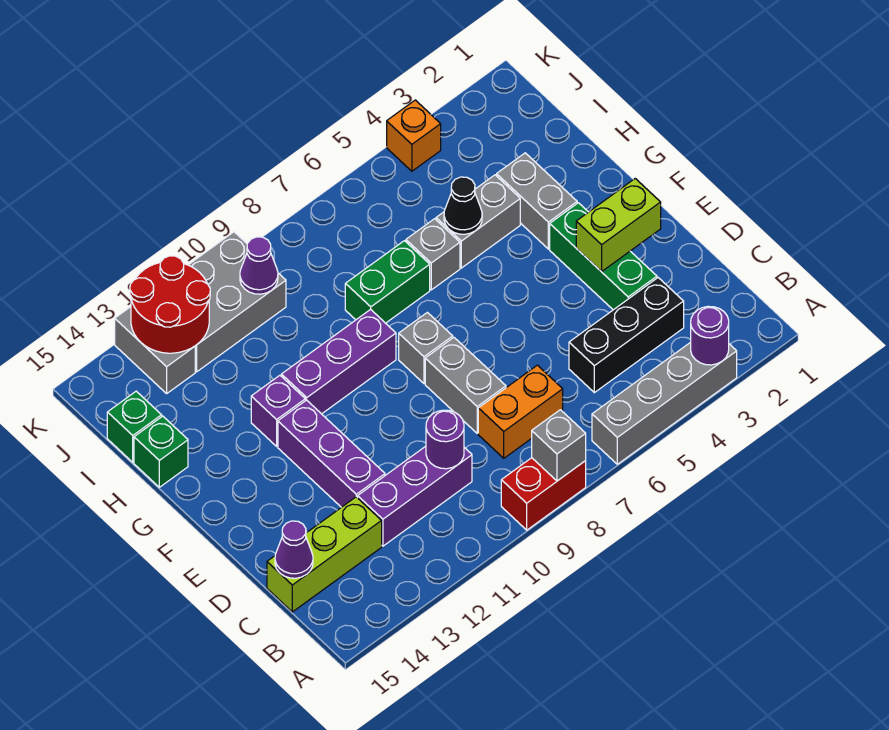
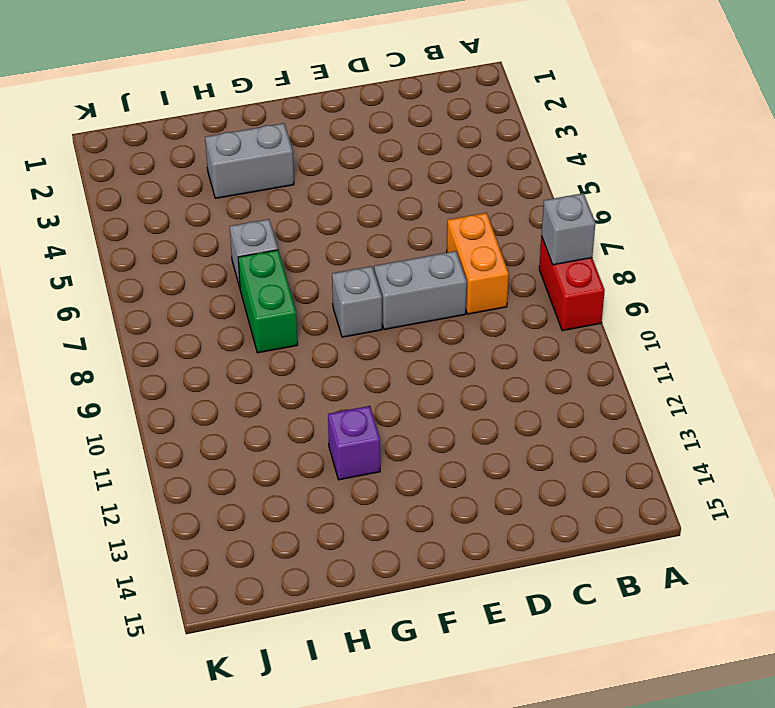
none -> grey 1x4 brick [592,342,737,464]
none -> black 1x3 brick [569,278,684,393]
none -> purple 1x3 brick [358,446,472,546]

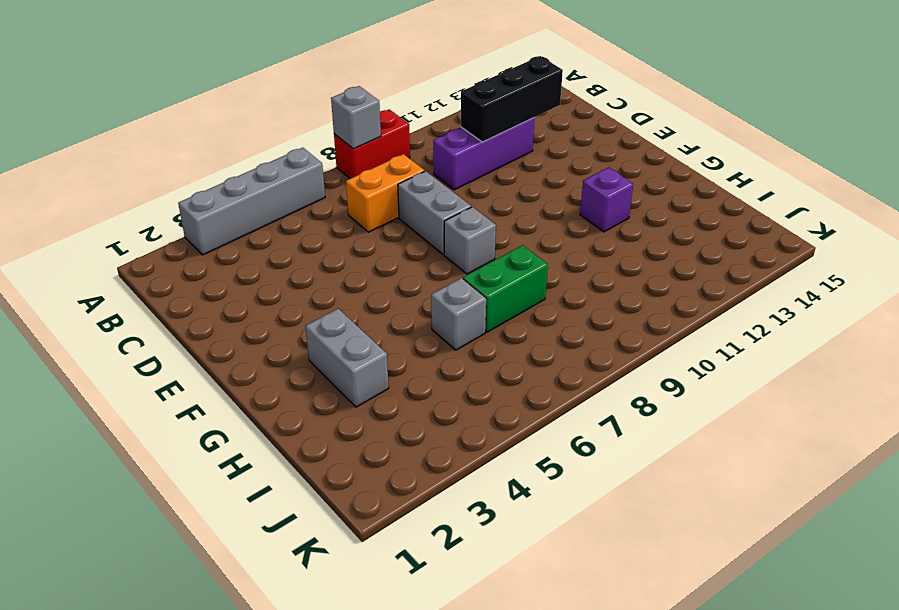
black 1x3 brick [461,56,563,142] -> black 1x3 brick moved to [569,278,684,393]
none -> lime 1x3 brick [267,497,382,612]
none -> green 1x3 brick [550,203,657,310]
none -> purple 1x3 brick [278,400,385,507]

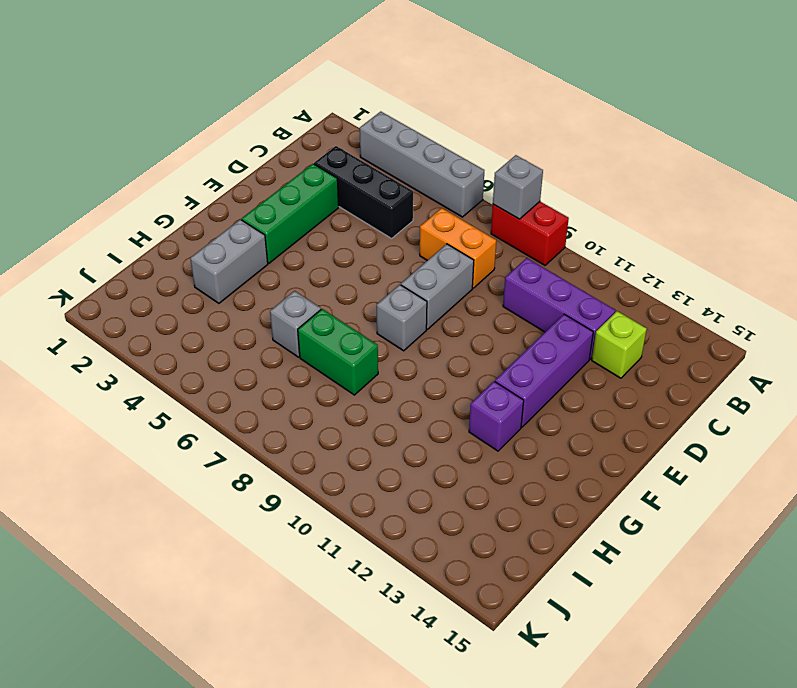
lime 1x1 brick [592,311,647,378] -> lime 1x3 brick [267,497,382,612]
none -> purple 1x3 brick [281,309,396,414]
none -> grey 1x2 brick [436,175,520,268]
none -> green 1x1 brick [134,416,188,487]

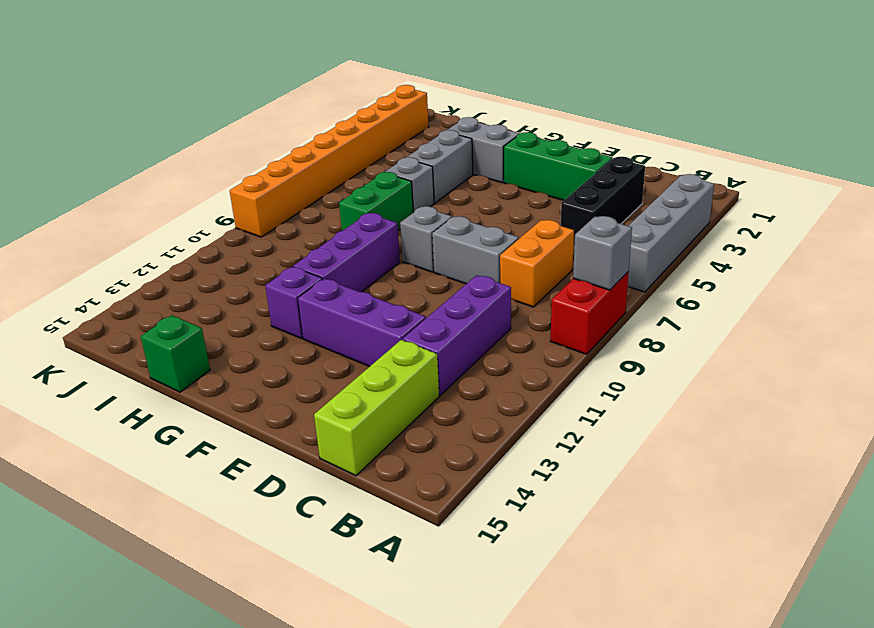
orange 1x8 brick [230,85,429,237] -> orange 1x1 brick [387,100,441,171]
none -> green 1x1 brick [107,391,162,462]
none -> grey 2x3 brick [189,232,286,372]
none -> grey 1x2 brick [115,307,195,393]

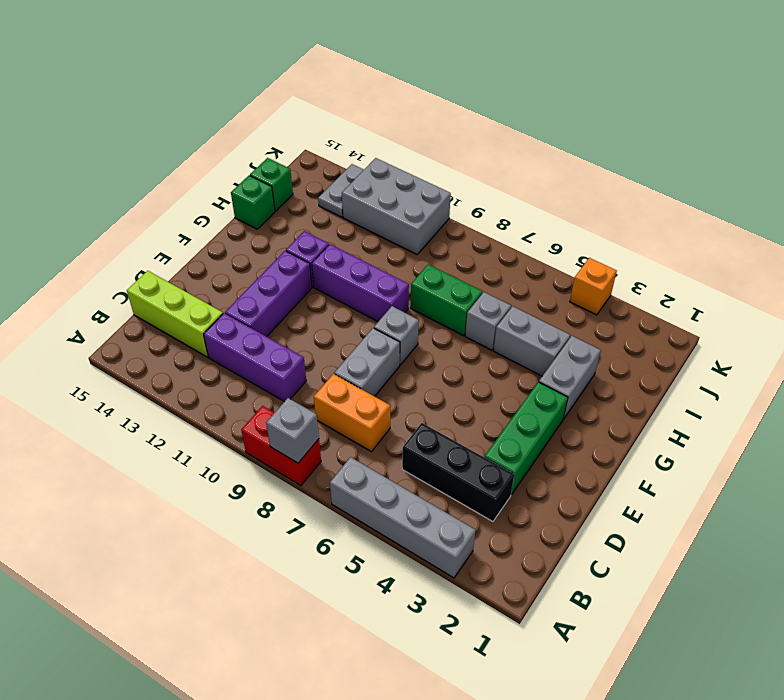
grey 1x2 plate [318,164,364,217] -> grey 1x2 brick [115,307,195,393]
none -> purple 1x1 round brick [691,306,729,365]
none -> purple 1x1 round brick [426,410,464,469]
none -> purple 1x1 cone [275,521,313,578]

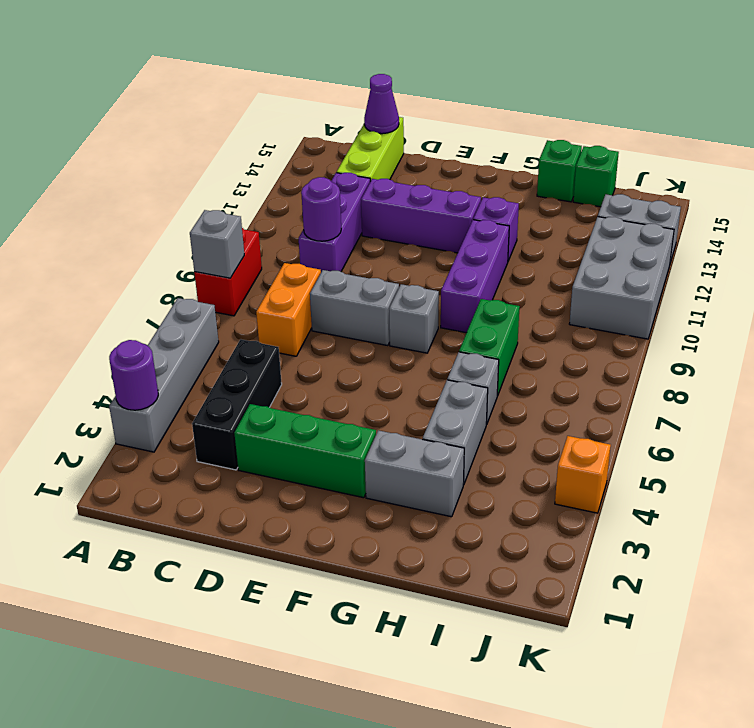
none -> lime 1x2 brick [576,179,661,272]
none -> black 1x1 cone [444,177,482,234]
none -> purple 1x1 cone [240,237,278,294]

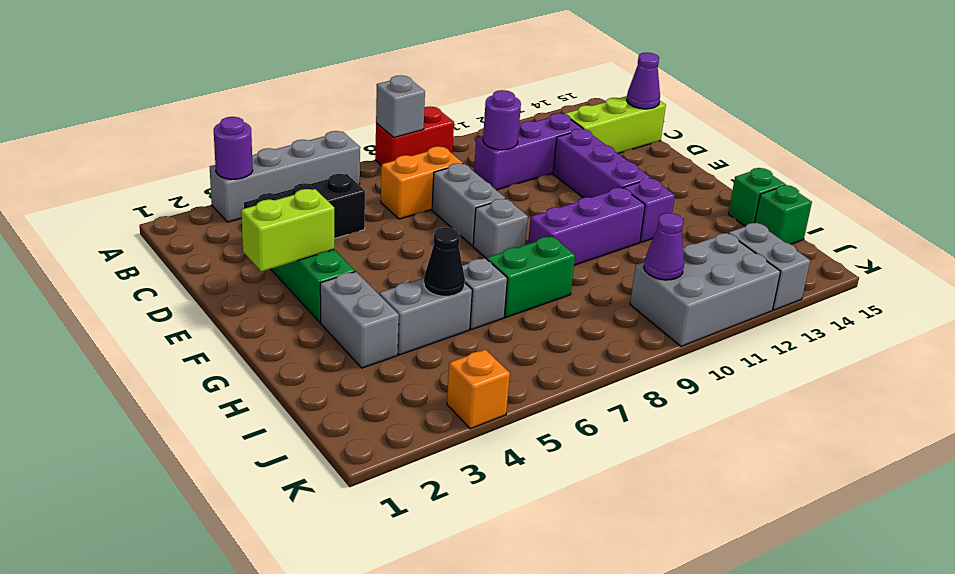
none -> red 2x2 round brick [130,256,210,353]

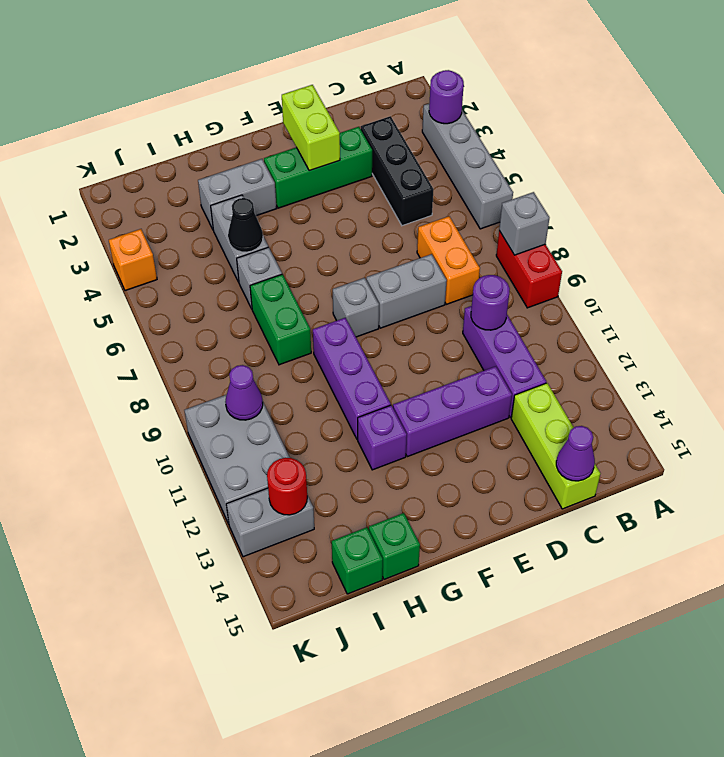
red 1x1 round brick [267,458,307,515] -> red 2x2 round brick [130,256,210,353]

